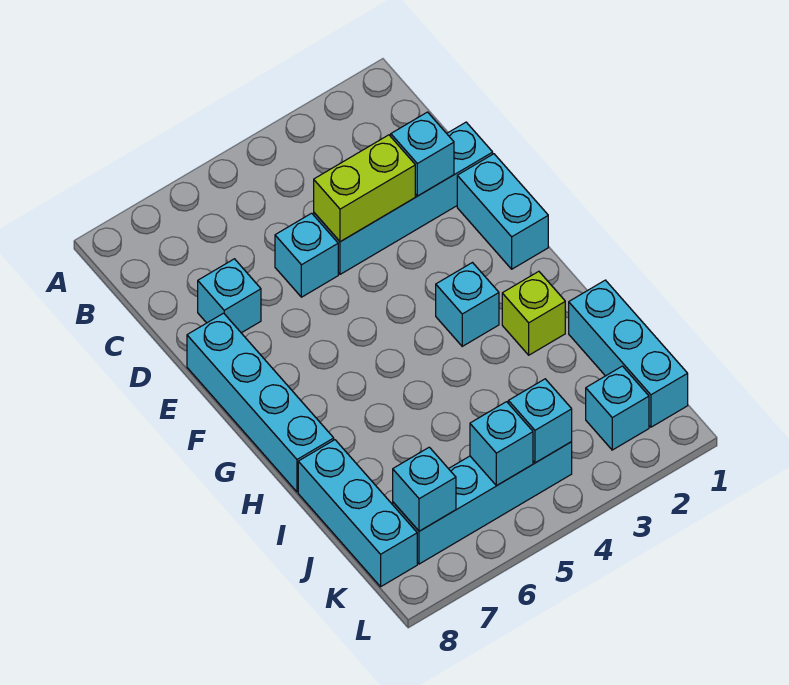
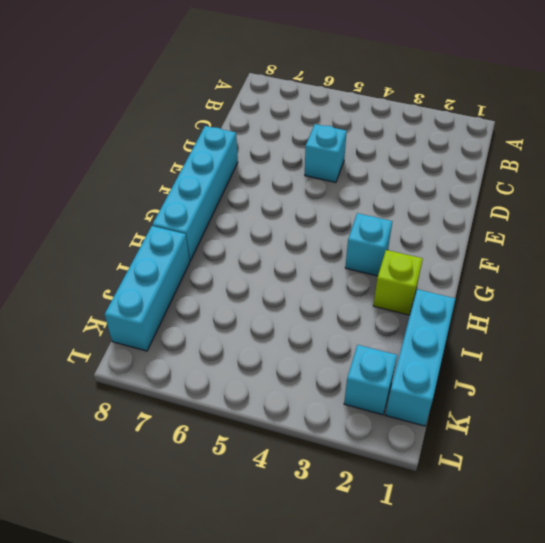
none -> cyan 1x4 brick [314,122,493,274]
none -> cyan 1x1 brick [198,259,261,333]
none -> cyan 1x2 brick [457,154,548,269]

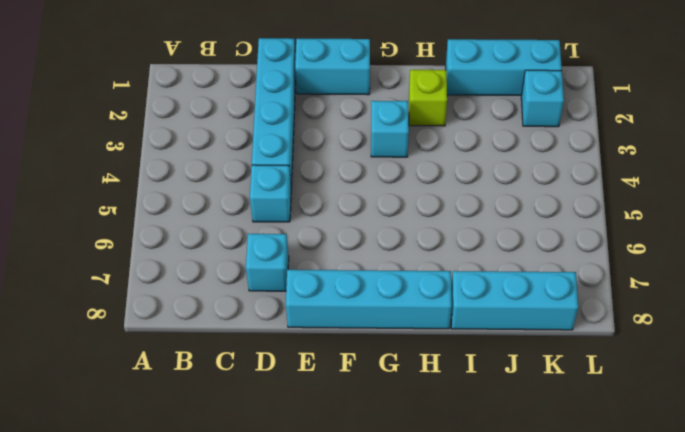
none -> cyan 1x4 brick [393,442,572,564]
none -> cyan 1x1 brick [391,112,454,196]
none -> lime 1x2 brick [314,135,415,242]

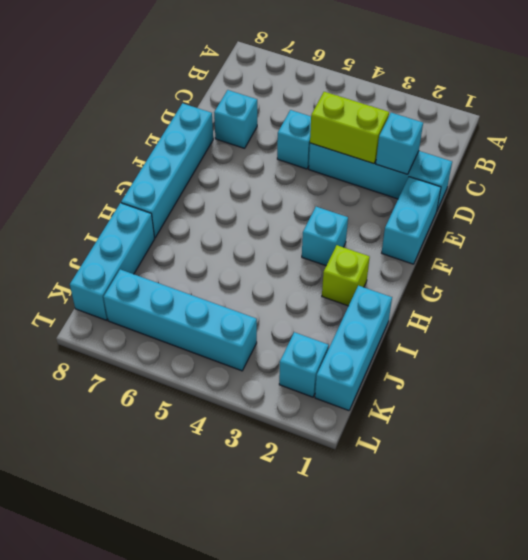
none -> cyan 1x1 brick [508,379,572,463]
none -> cyan 1x1 brick [470,402,533,486]
none -> cyan 1x1 brick [393,447,456,531]

